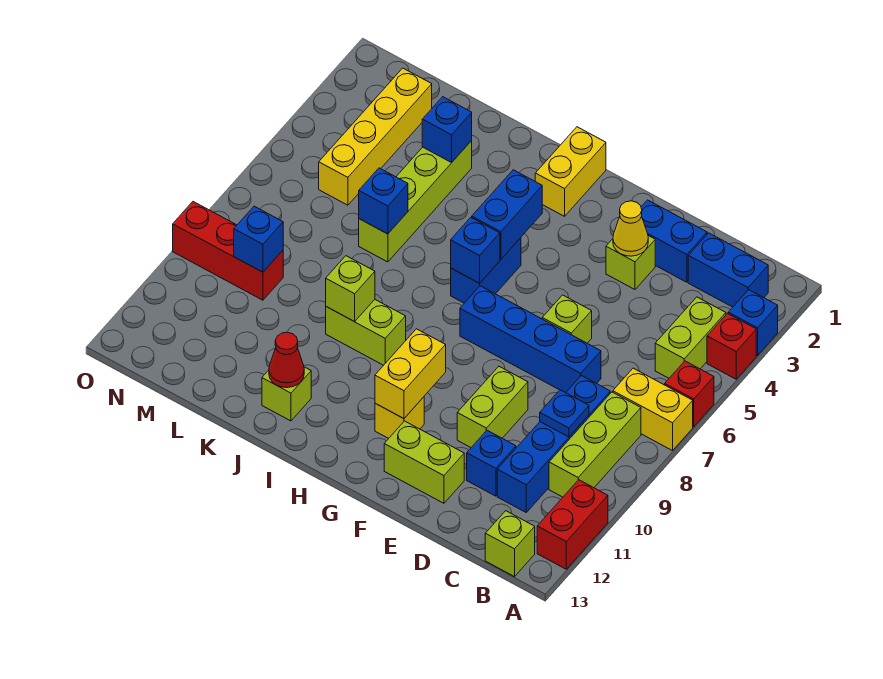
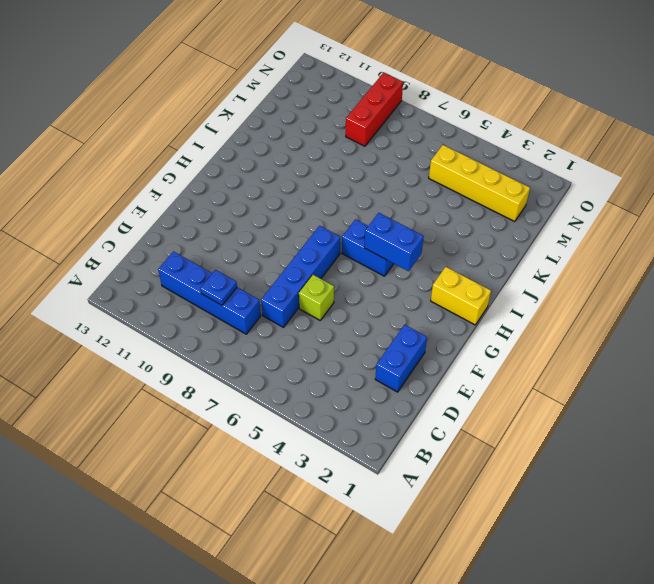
none -> blue 1x1 brick [728,290,778,356]
none -> red 1x1 brick [707,314,756,379]
none -> red 1x1 brick [665,361,714,427]
none -> yellow 1x2 brick [613,368,693,451]

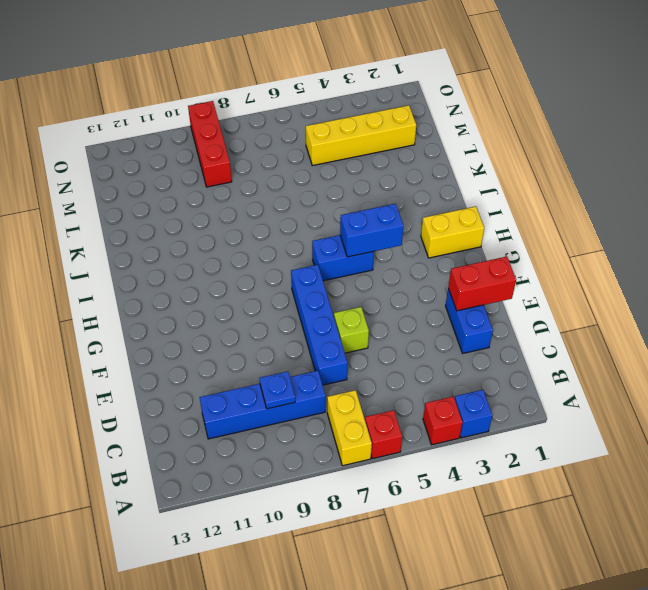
red 1x2 brick [448,257,516,311] -> red 1x2 brick moved to [537,480,608,569]
none -> blue 1x2 brick [688,233,768,307]
none -> lime 1x2 brick [655,297,726,378]
none -> lime 1x3 brick [549,392,641,497]
none -> lime 1x1 brick [485,511,535,577]

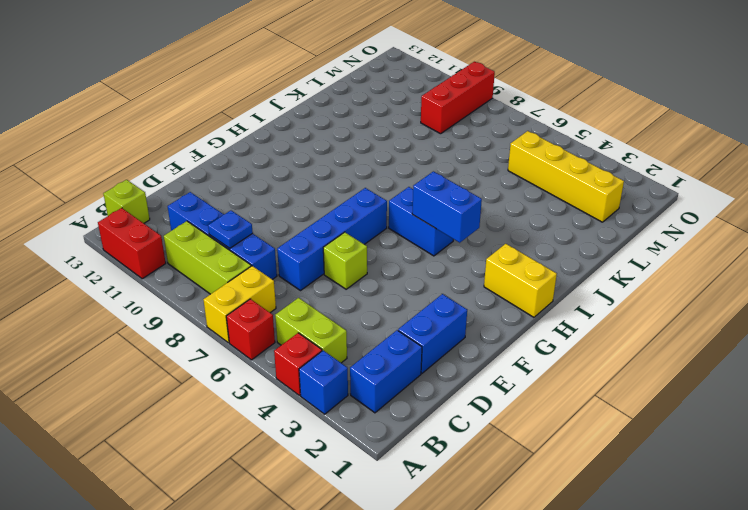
none -> blue 1x1 brick [467,430,516,496]
none -> lime 1x1 brick [606,236,655,289]
none -> lime 1x2 brick [457,366,528,447]
none -> lime 1x2 brick [384,421,464,503]

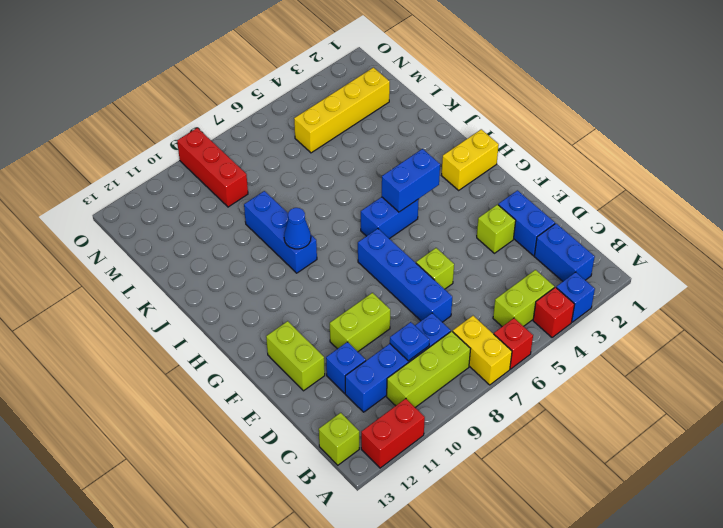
blue 1x3 brick [244,191,317,273] -> lime 1x2 brick [326,300,406,365]
blue 1x1 cone [284,208,311,249] -> none
none -> yellow 1x1 brick [375,397,424,438]
none -> lime 1x1 brick [262,367,311,421]
none -> lime 1x4 brick [359,141,472,262]
none -> yellow 1x1 cone [613,201,648,256]

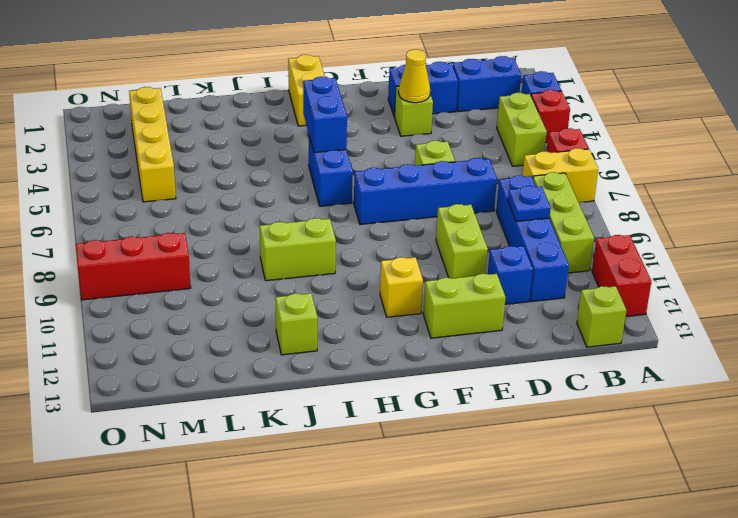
none -> lime 1x4 brick [359,141,472,262]
none -> yellow 1x2 brick [375,329,446,419]
none -> blue 1x1 brick [451,218,500,283]
none -> lime 1x1 brick [326,256,375,322]

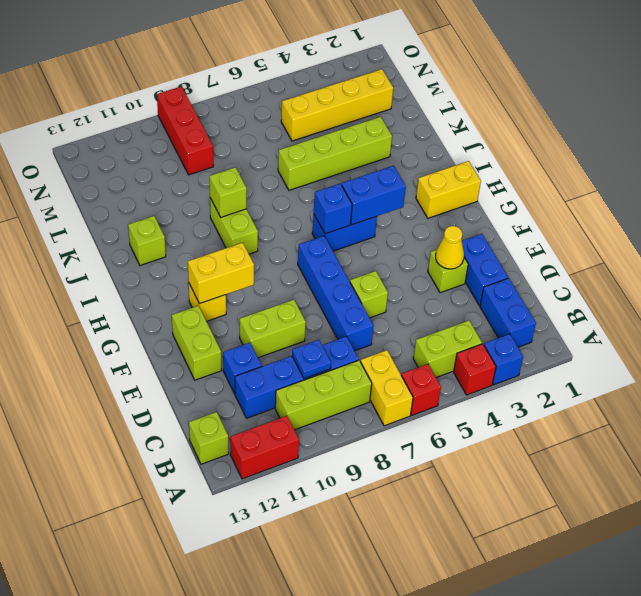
none -> red 1x1 cone [269,332,304,388]
none -> blue 1x1 brick [422,97,472,163]
none -> blue 1x1 brick [359,168,408,234]
none -> blue 1x1 brick [234,206,283,272]

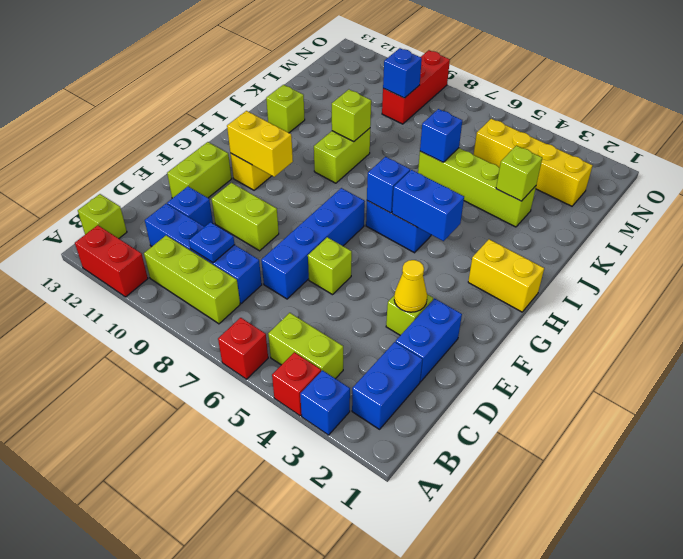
lime 1x1 brick [496,146,542,201] -> blue 1x1 brick [422,97,472,163]
none -> yellow 1x2 brick [613,368,693,451]
none -> red 1x1 cone [269,332,304,388]

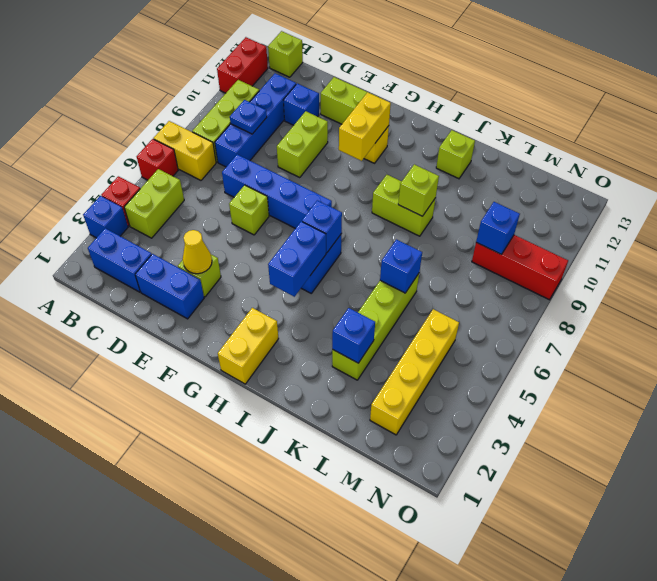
none -> red 1x1 cone [269,332,304,388]

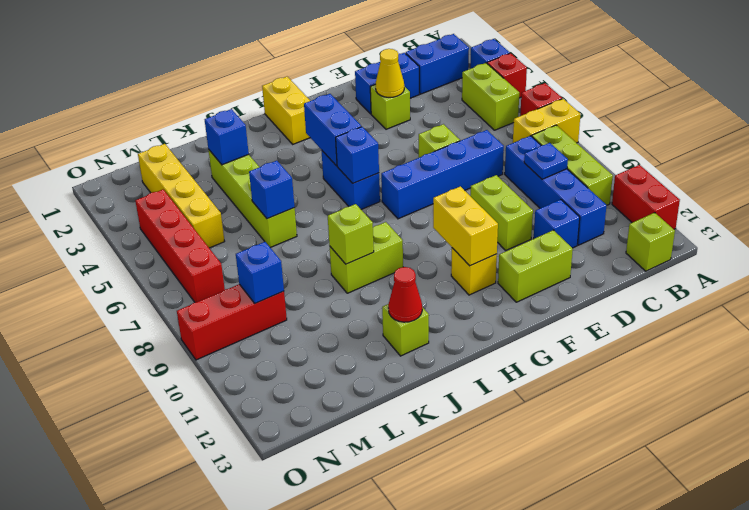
red 1x4 brick [135,189,225,302] -> none

